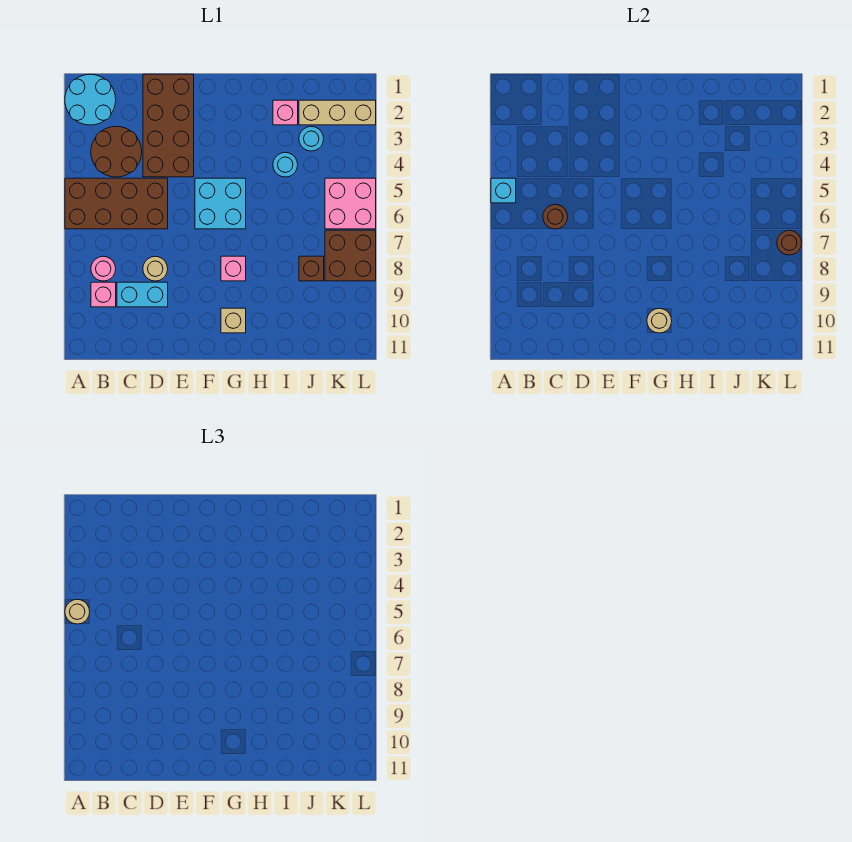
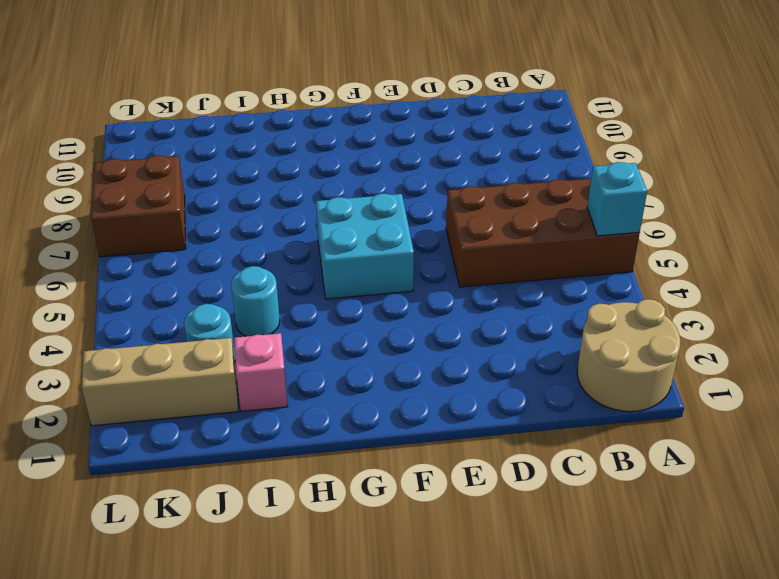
tan 2x2 round brick [577,299,680,412] -> cyan 2x2 round brick [65,74,116,125]
none -> brown 2x2 round brick [91,126,142,177]
none -> pink 1x1 round brick [91,256,116,281]
none -> pink 1x1 brick [91,282,116,307]

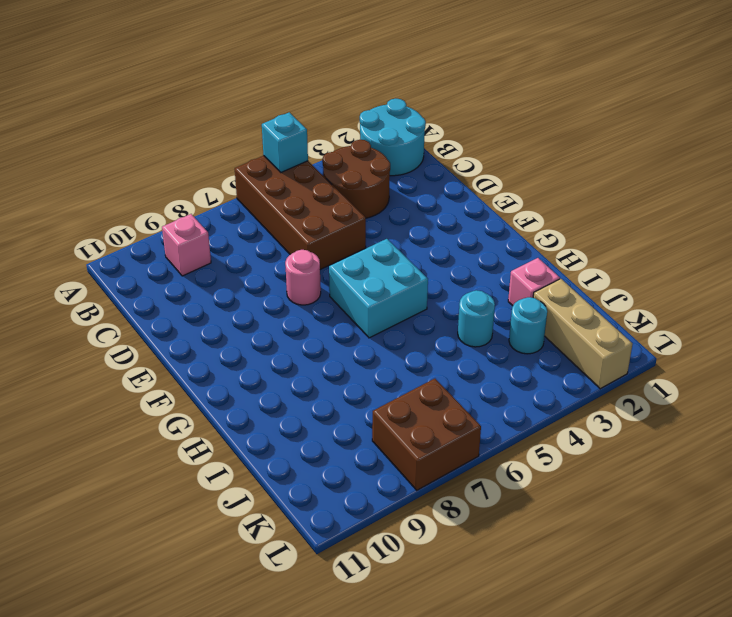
pink 1x1 round brick [285,250,321,305] -> pink 1x1 round brick moved to [91,256,116,281]
none -> cyan 1x2 brick [117,282,168,307]
none -> brown 2x4 brick [143,74,194,177]
none -> tan 1x1 round brick [143,256,168,281]

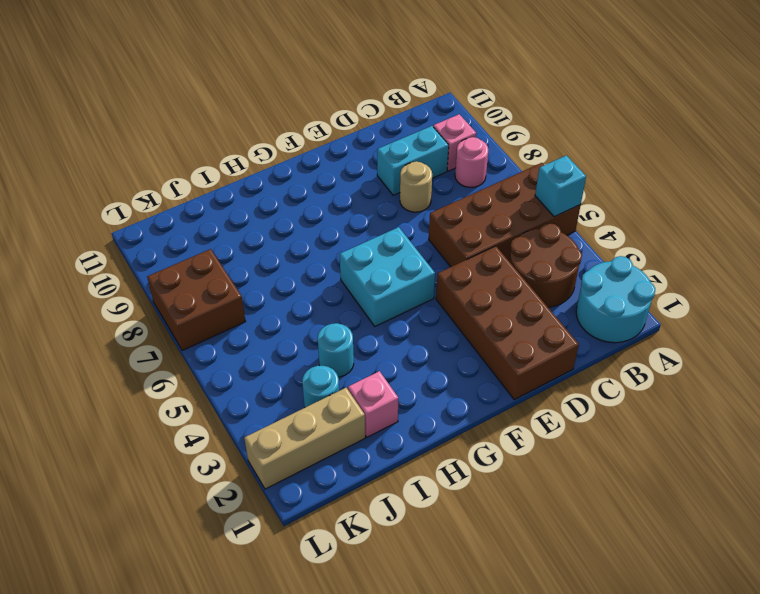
none -> pink 1x1 brick [221,256,246,281]
none -> tan 1x1 brick [221,308,246,333]
none -> brown 1x1 brick [299,256,324,281]

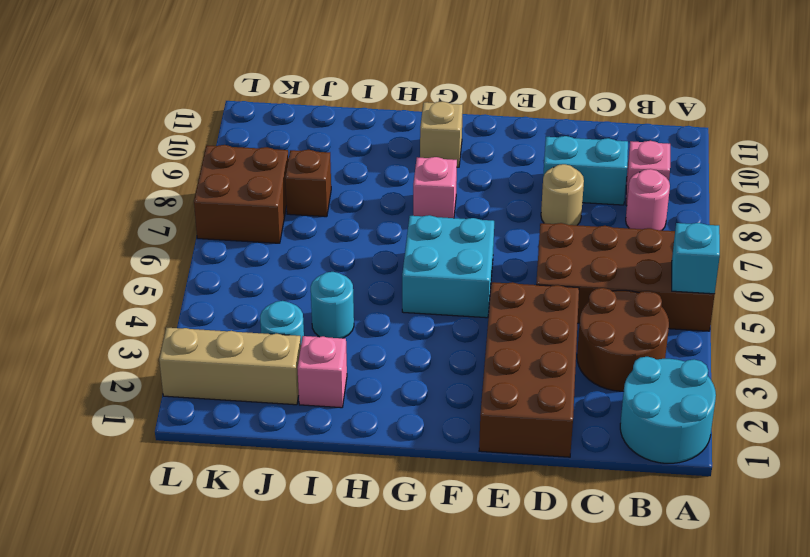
none -> pink 2x2 brick [325,178,376,229]
none -> brown 1x1 round brick [543,204,568,229]
none -> tan 1x1 round brick [647,308,672,333]

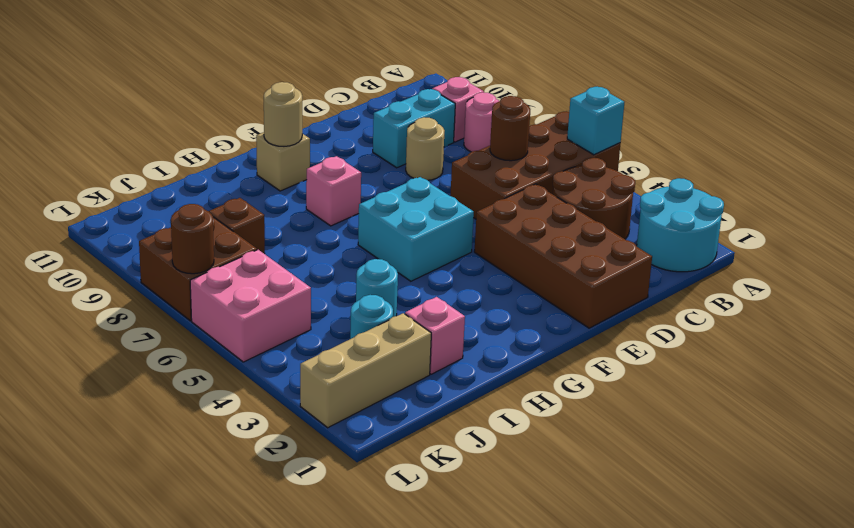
none -> tan 1x1 round brick [65,599,90,624]

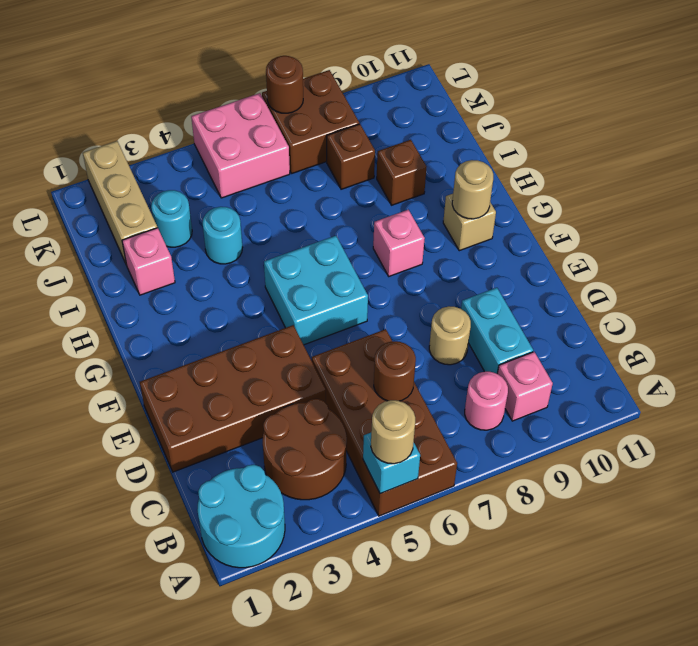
brown 1x1 brick [377,140,426,205] -> none

